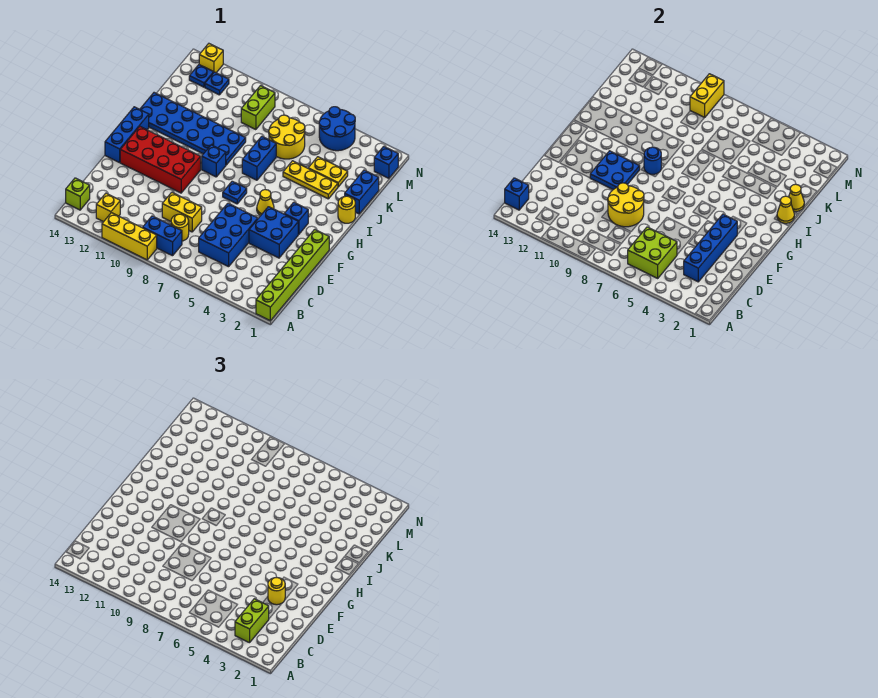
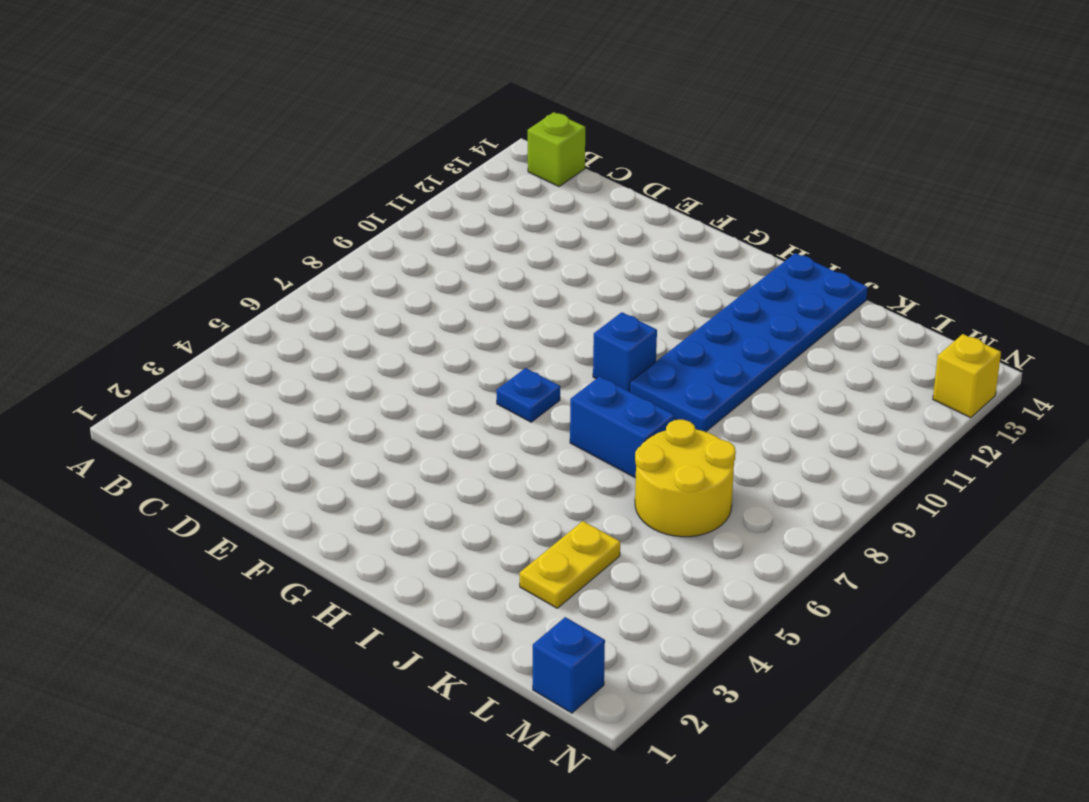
none -> lime 1x6 brick [256,229,329,321]
none -> yellow 1x3 brick [102,213,157,260]
none -> blue 1x2 brick [143,216,182,256]
none -> yellow 1x1 brick [96,193,120,222]

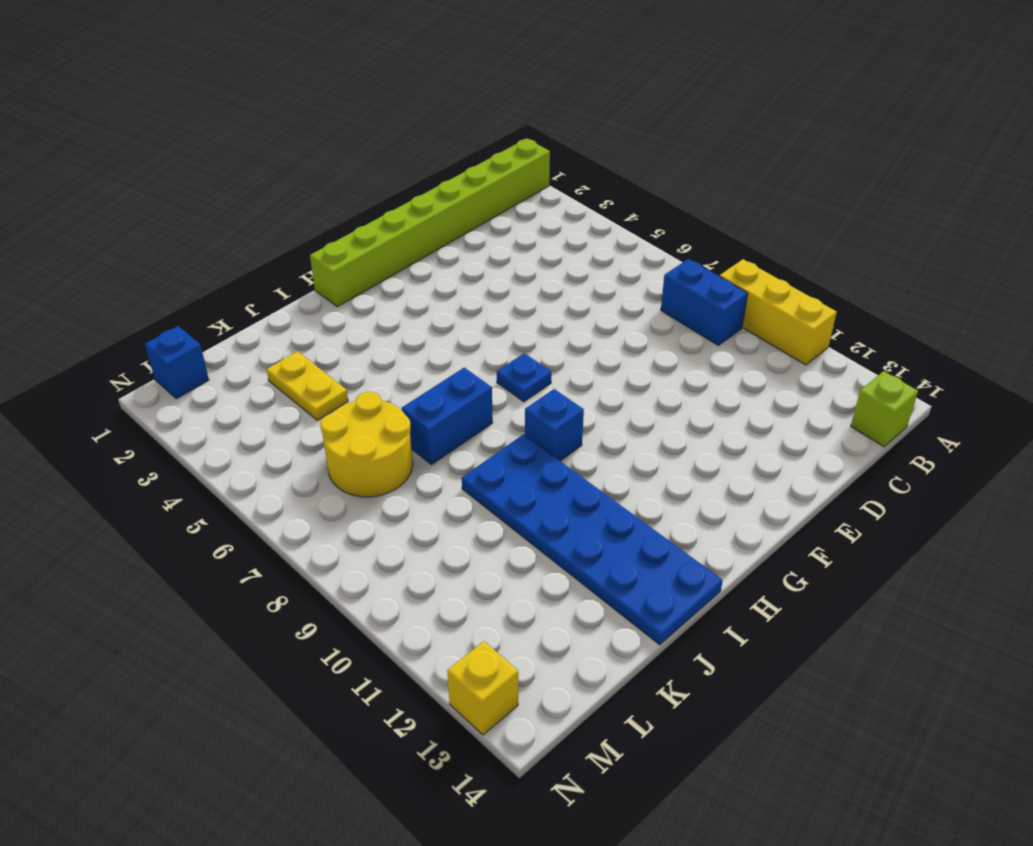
lime 1x8 brick [310,138,550,307] -> lime 1x6 brick [256,229,329,321]
none -> yellow 1x1 brick [96,193,120,222]
none -> blue 2x3 brick [199,203,258,267]
none -> yellow 1x1 round brick [171,214,189,241]
none -> yellow 1x2 brick [162,192,202,232]

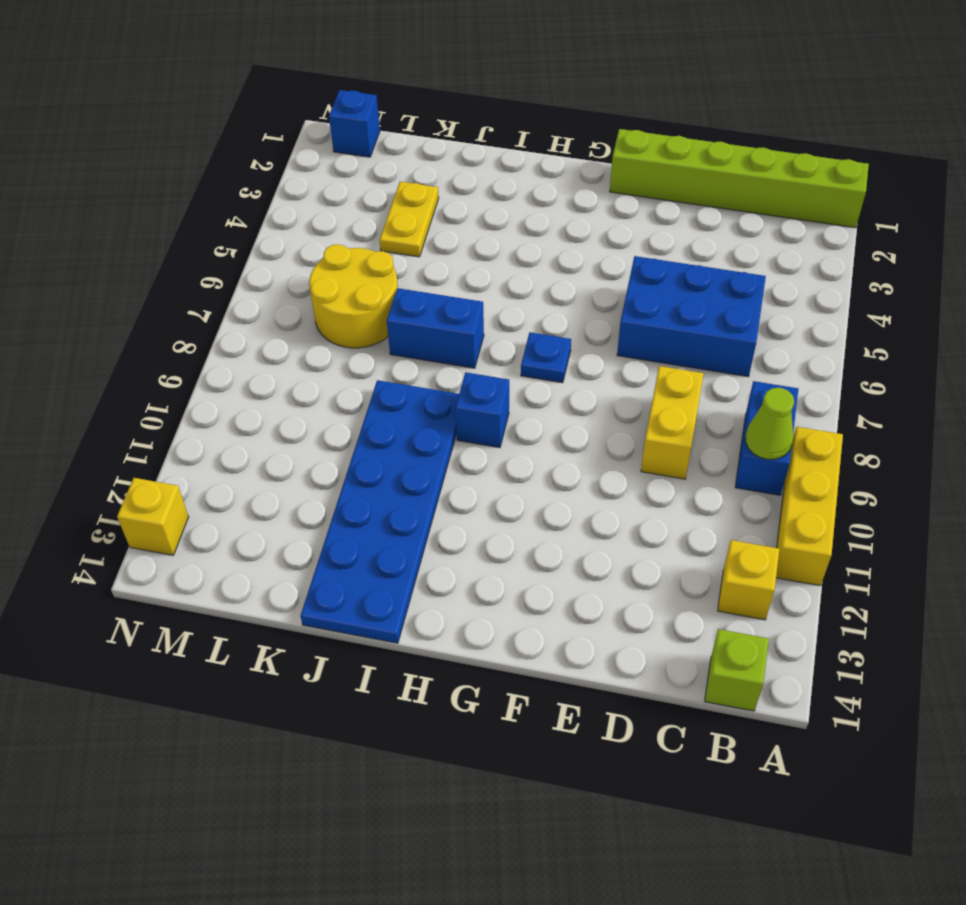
lime 1x1 cone [745,388,794,460] -> none
none -> yellow 1x1 round brick [171,214,189,241]
none -> blue 2x2 brick [249,207,298,258]
none -> red 2x4 brick [120,127,201,193]
none -> blue 1x3 brick [105,107,149,163]

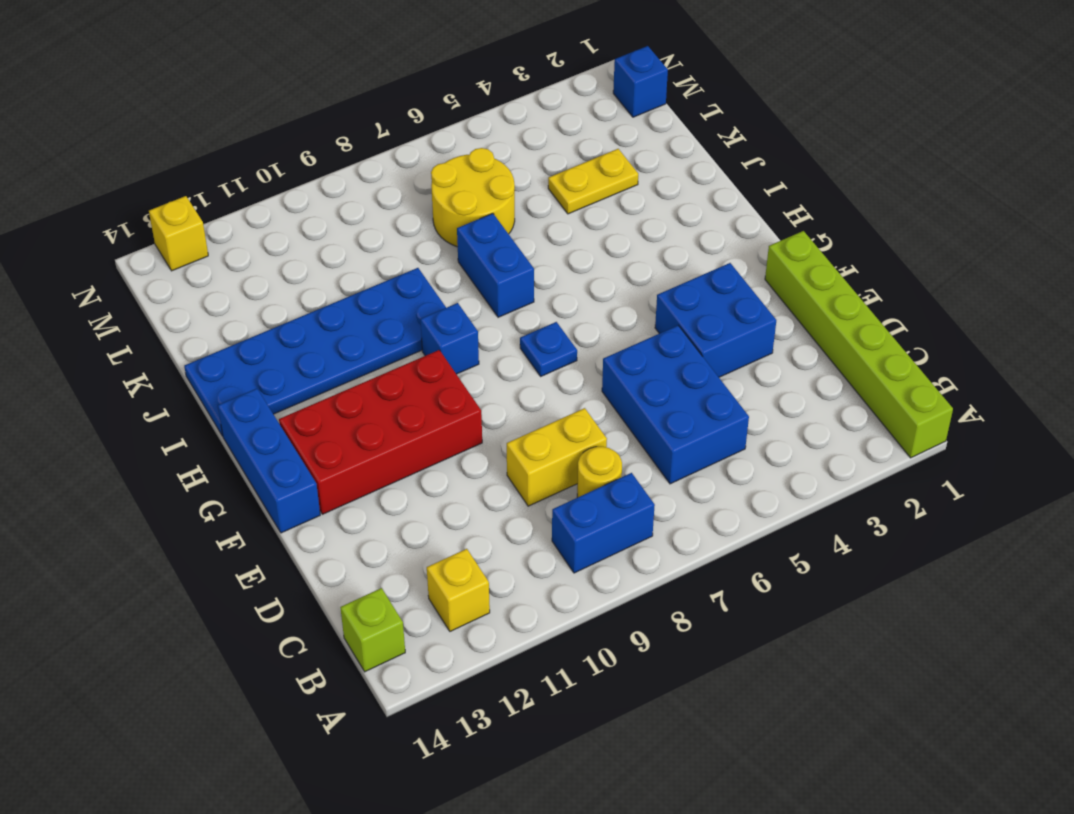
none -> yellow 1x3 brick [102,213,157,260]
none -> blue 1x1 brick [285,202,308,234]
none -> yellow 1x1 cone [257,190,274,216]
none -> yellow 1x1 round brick [338,196,355,223]

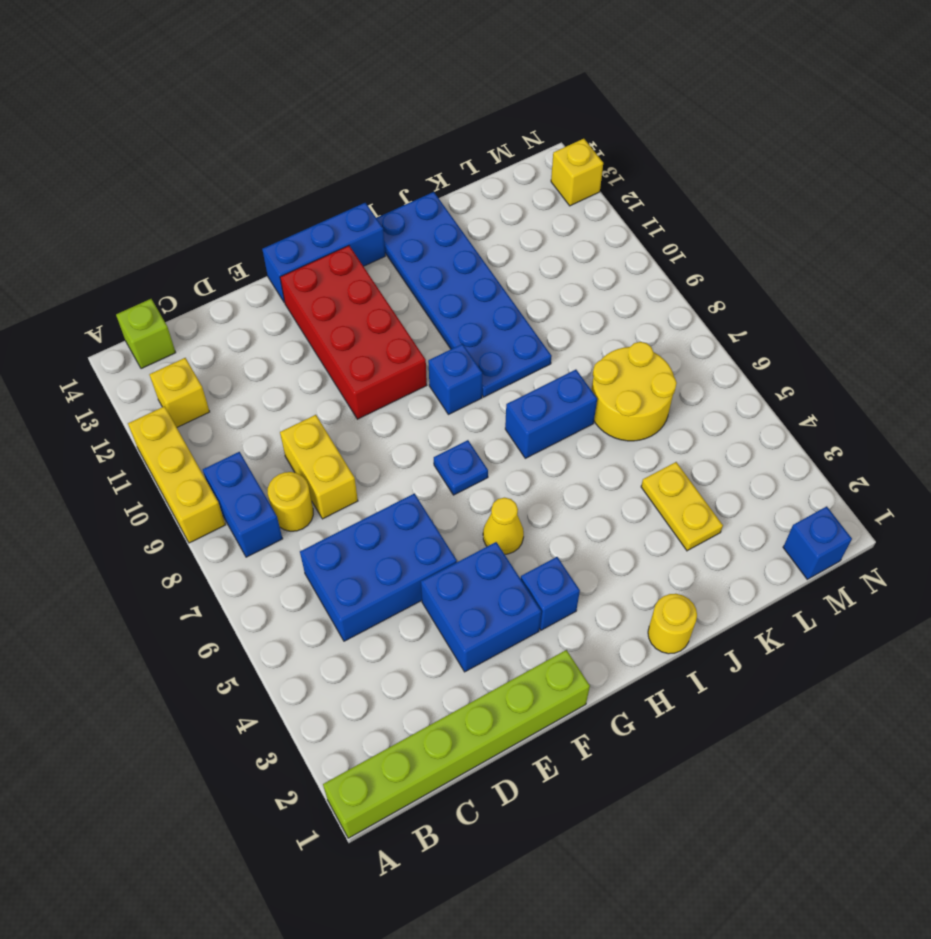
none -> blue 1x2 brick [345,170,379,214]
none -> yellow 1x3 plate [283,161,338,199]
none -> lime 1x2 brick [241,86,275,130]
none -> blue 2x2 round brick [319,107,355,151]

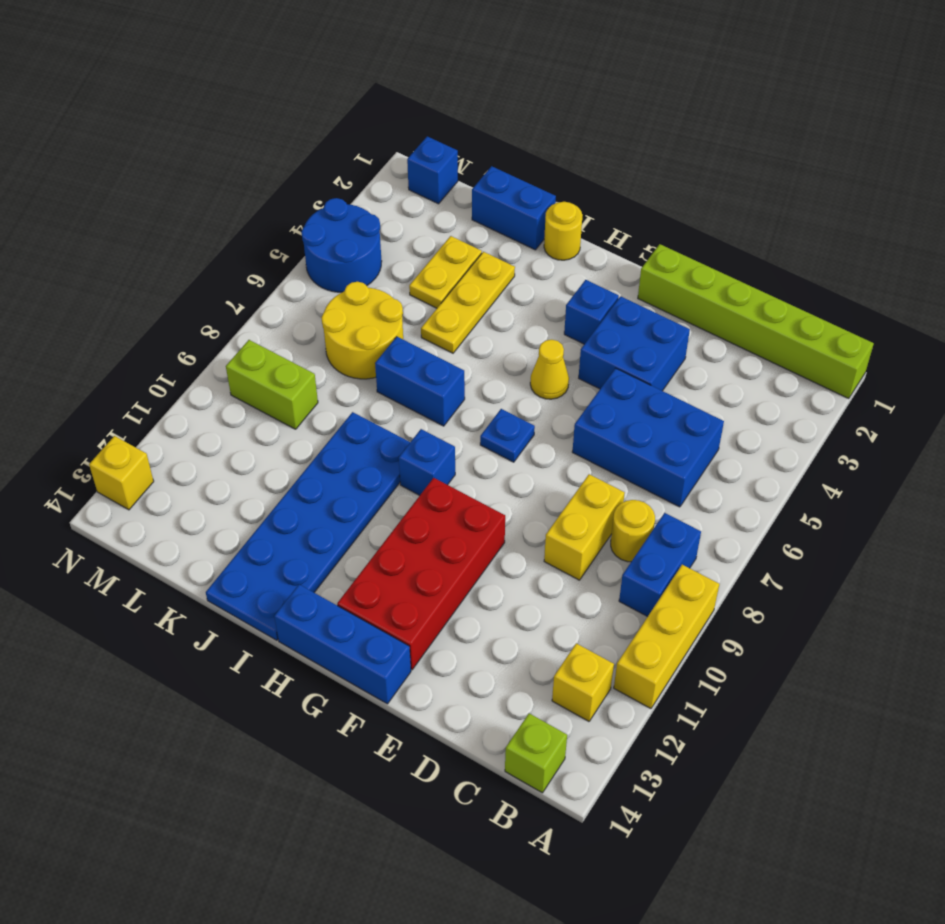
none -> blue 1x1 plate [205,72,229,95]
none -> blue 1x1 plate [189,65,214,87]
none -> lime 2x2 brick [628,227,677,278]
none -> blue 1x1 brick [505,178,529,210]

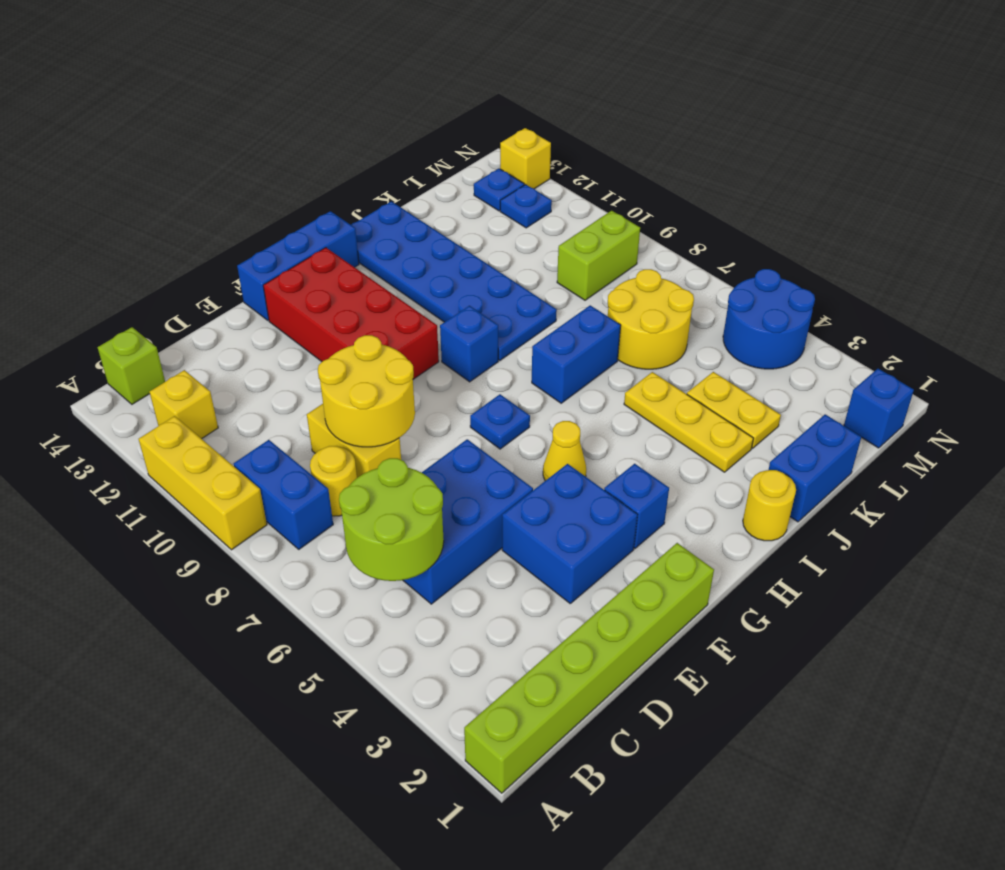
lime 2x2 round brick [339,458,444,581] -> lime 2x2 brick [628,227,677,278]
none -> blue 1x1 brick [505,178,529,210]
none -> blue 1x4 brick [684,214,737,282]
none -> blue 2x2 plate [590,151,640,190]
none -> blue 1x1 round brick [644,147,661,174]

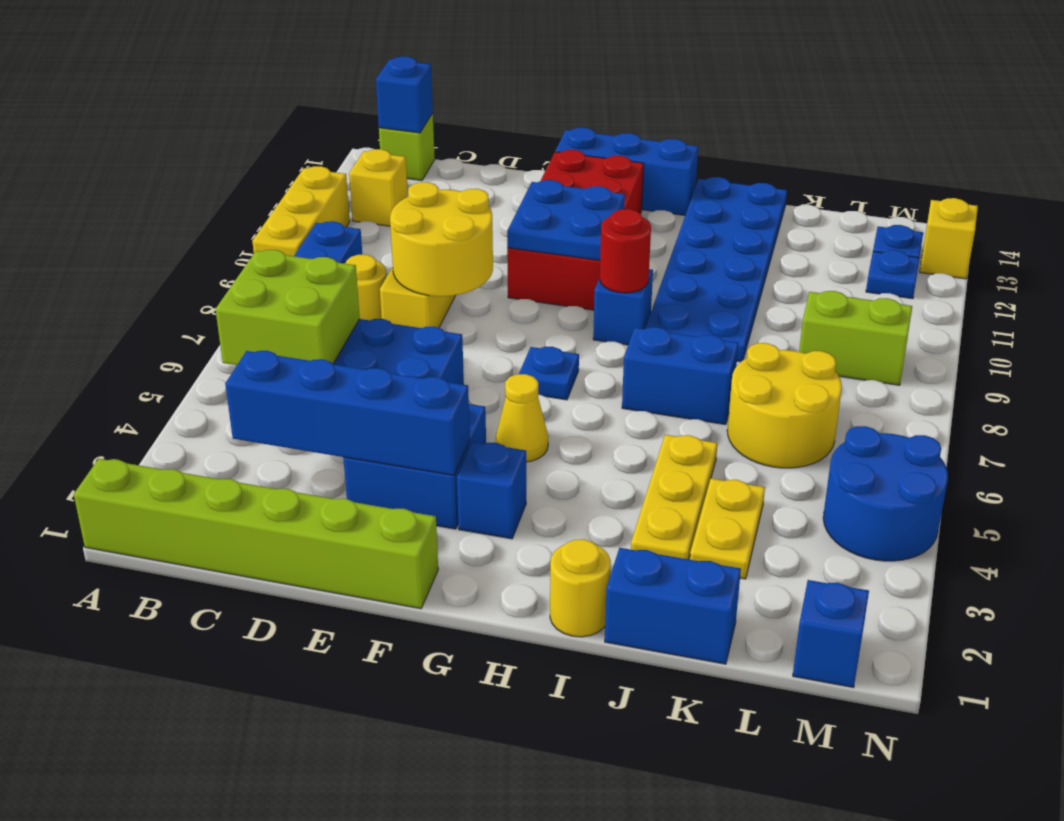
red 1x1 round brick [600,209,651,293] -> blue 1x1 round brick [644,147,661,174]
none -> yellow 1x1 cone [777,196,794,223]
none -> yellow 1x1 cone [789,184,804,211]
none -> yellow 1x2 brick [690,74,724,118]
none -> lime 1x2 brick [235,599,269,643]

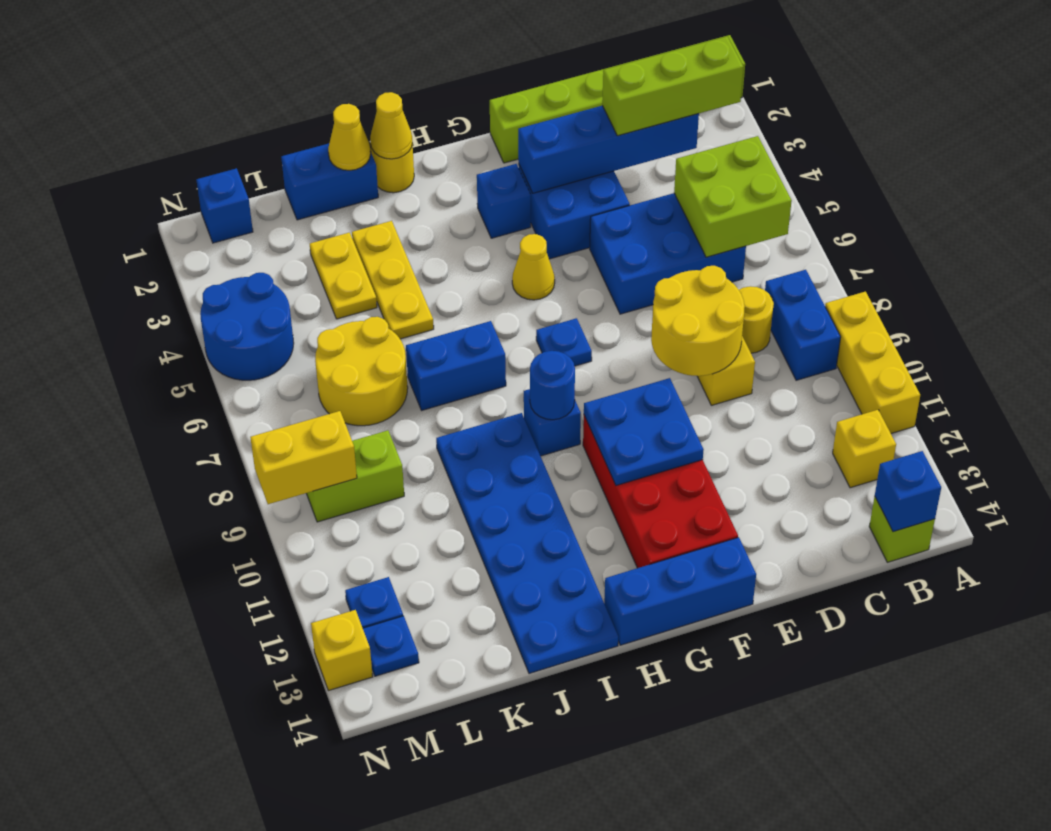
lime 1x3 brick [602,36,743,136] -> lime 1x2 brick [235,599,269,643]
none -> yellow 1x1 round brick [268,577,285,605]

